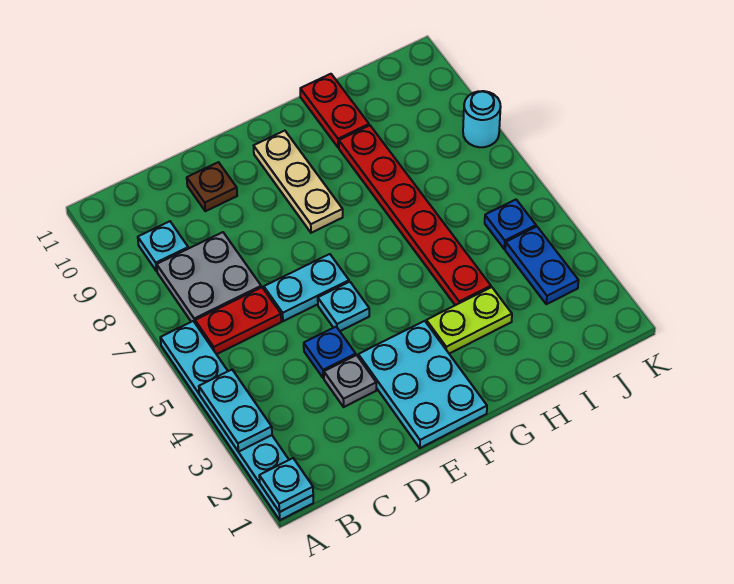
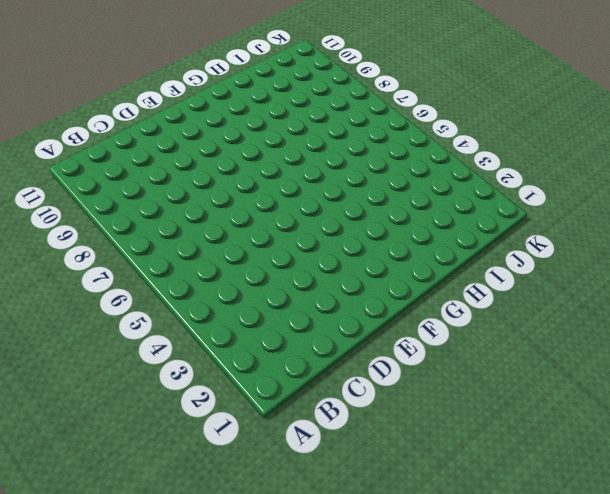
none -> cyan 1x6 plate [160,321,313,520]
none -> red 1x2 plate [195,287,281,354]
none -> grey 2x2 plate [157,232,261,322]

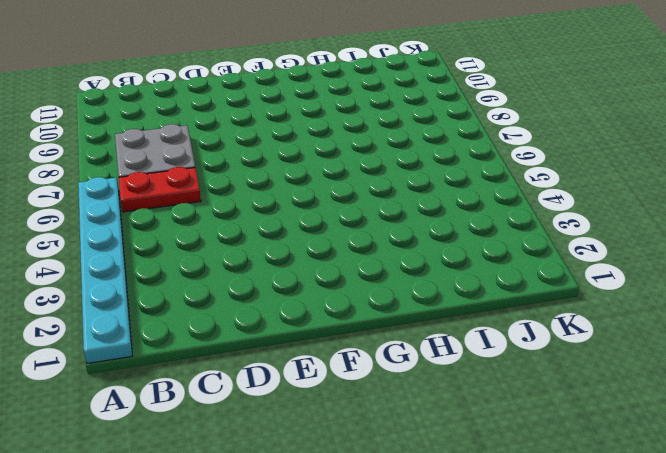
none -> cyan 1x1 plate [138,221,188,271]
none -> grey 1x1 plate [324,355,376,407]
none -> blue 1x1 plate [304,327,356,378]

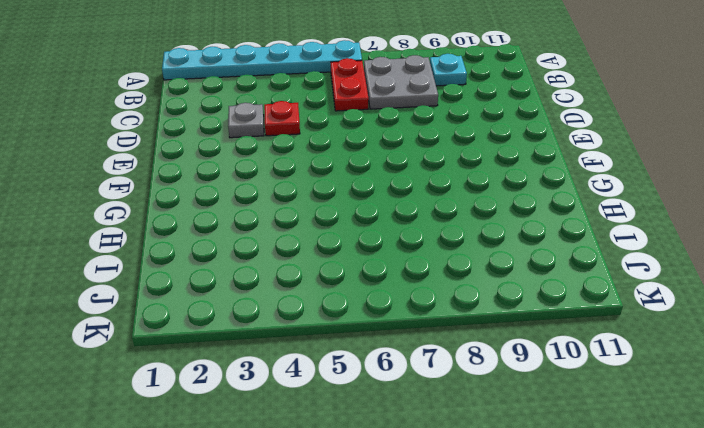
red 1x1 plate [264,101,300,136] -> blue 1x1 plate [304,327,356,378]
none -> cyan 1x2 plate [264,254,349,321]
none -> brown 1x1 plate [187,162,237,211]
none -> cyan 2x3 plate [358,321,487,448]

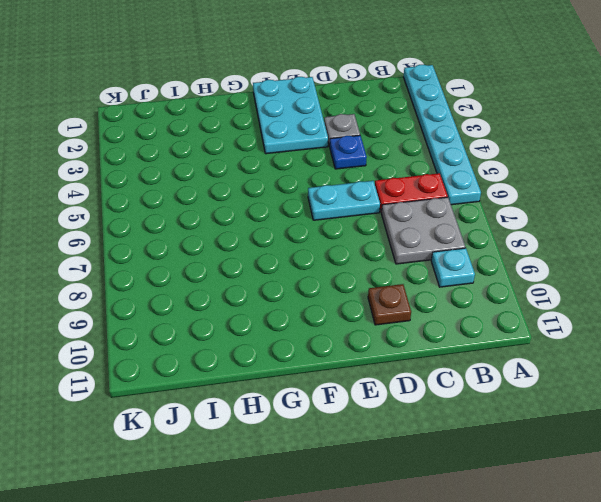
none -> cyan 1x1 plate [318,282,369,331]
none -> tan 1x3 plate [254,131,343,233]
none -> lime 1x2 plate [426,287,512,354]

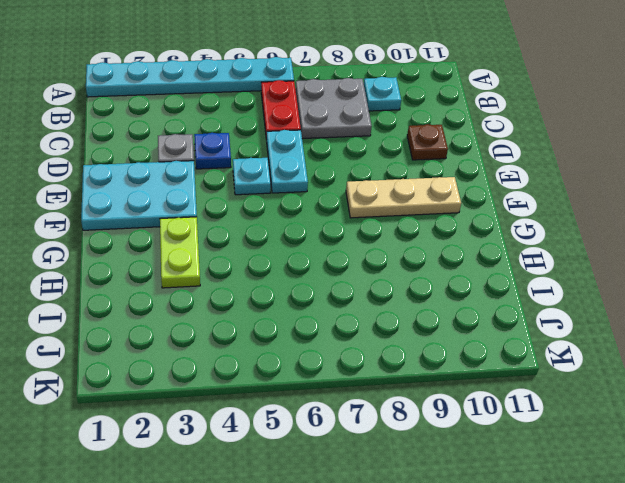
none -> red 1x6 plate [339,125,491,305]
none -> red 1x2 plate [300,74,369,147]
none -> blue 1x2 plate [505,227,578,304]

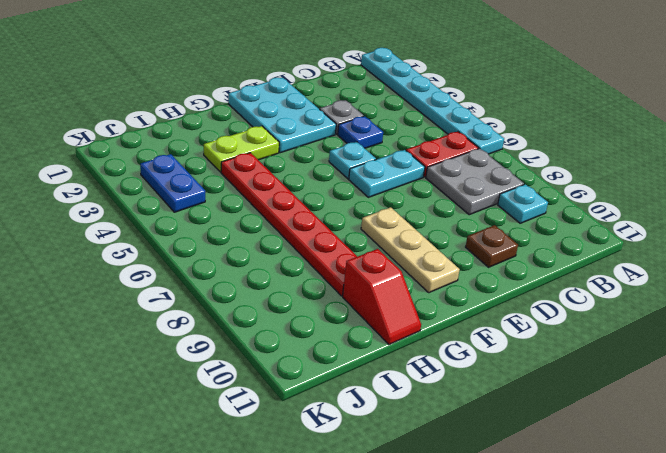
red 1x2 slope [343,249,421,344] -> red 1x2 plate [300,74,369,147]
none -> blue 1x1 plate [485,200,536,249]
none -> cyan 1x1 round brick [463,91,501,147]
none -> cyan 1x1 plate [259,458,313,512]

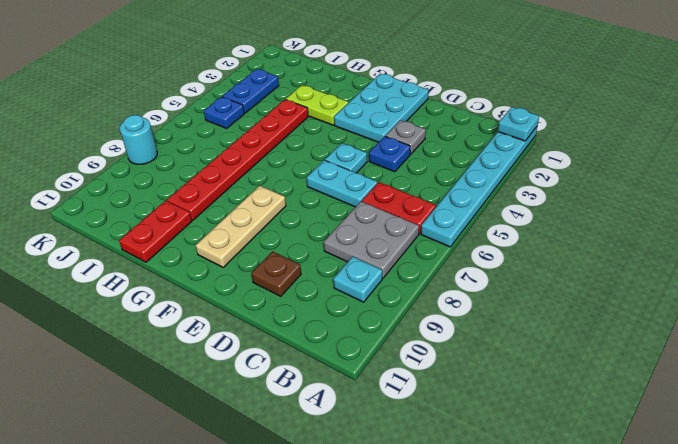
none -> cyan 1x2 plate [199,370,272,452]

